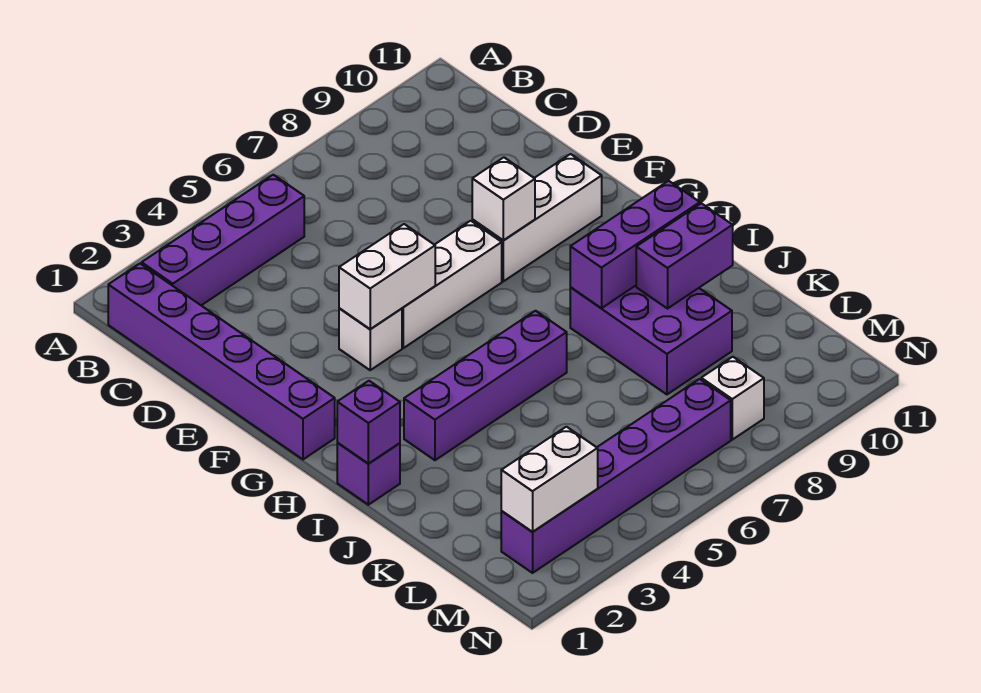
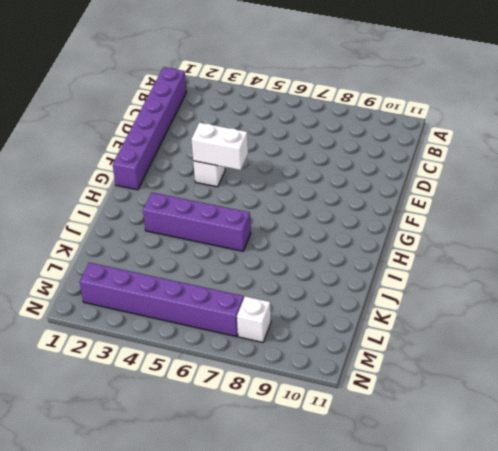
none -> purple 1x4 brick [142,175,304,305]
none -> white 1x3 brick [402,221,502,348]
none -> white 1x3 brick [472,154,602,281]

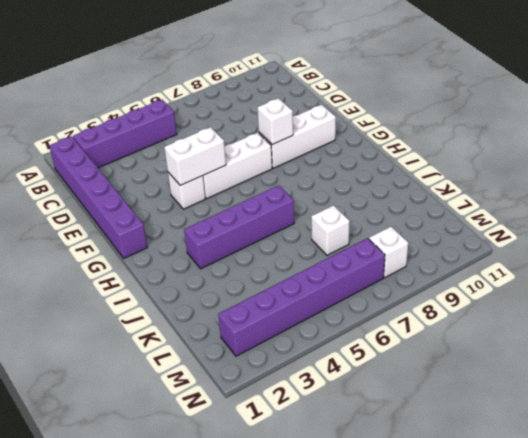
white 1x1 brick [311,205,350,255] -> none
none -> purple 1x1 brick [337,443,400,505]
none -> purple 2x3 brick [570,286,732,394]
none -> purple 1x1 brick [337,381,400,464]

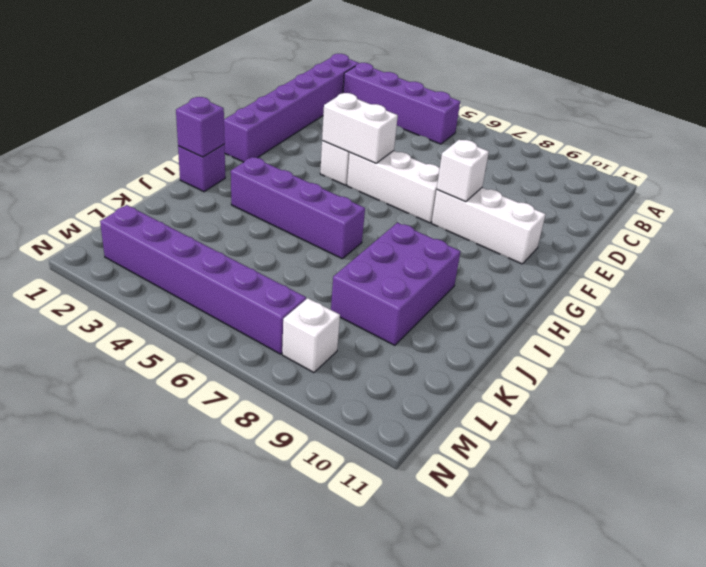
none -> purple 1x3 brick [570,181,700,308]
none -> purple 1x2 brick [636,203,733,309]
none -> white 1x2 brick [501,427,598,532]

